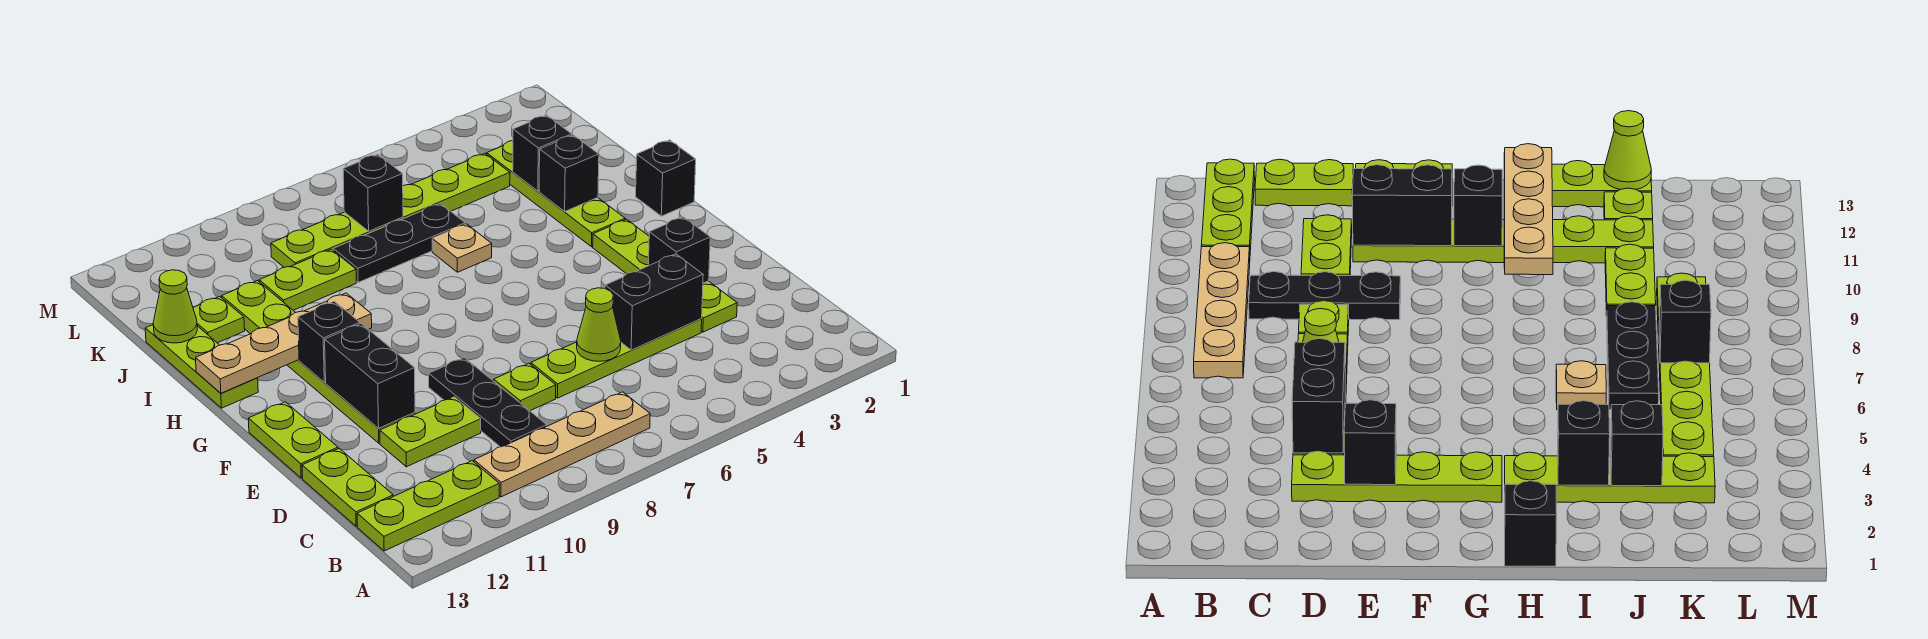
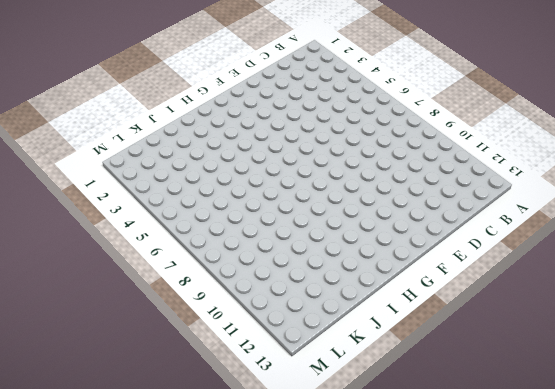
none -> tan 1x4 plate [474,392,650,497]
none -> lime 1x3 plate [357,461,499,551]
none -> black 1x3 plate [429,358,547,447]

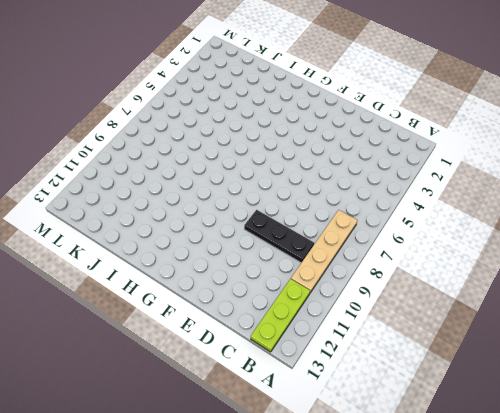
none -> lime 1x2 plate [302,448,393,526]
none -> lime 1x4 plate [593,219,737,332]
none -> lime 1x4 plate [531,319,702,398]

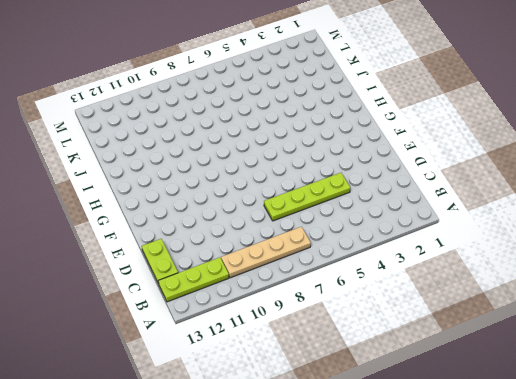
none -> black 1x3 plate [429,358,547,447]
none -> lime 1x4 plate [593,219,737,332]
none -> lime 1x1 plate [494,364,556,411]

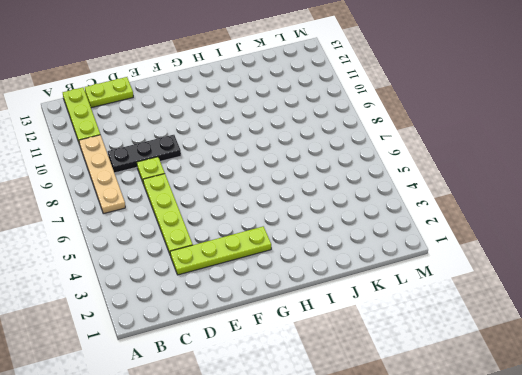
none -> lime 1x2 plate [380,397,481,467]
none -> lime 1x6 plate [222,281,415,443]
none -> lime 1x2 plate [248,402,338,478]

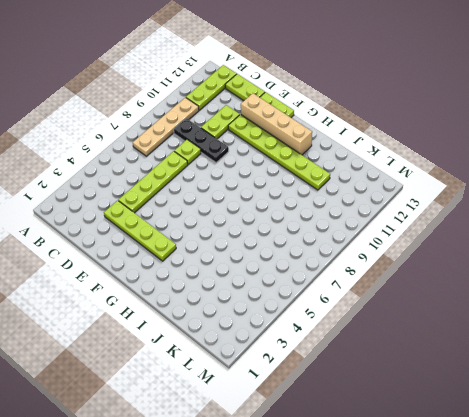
tan 1x4 brick [241,93,312,155] -> none
none -> black 1x1 brick [636,140,696,216]
none -> lime 1x4 plate [487,141,625,247]
none -> lime 1x3 plate [145,325,258,408]

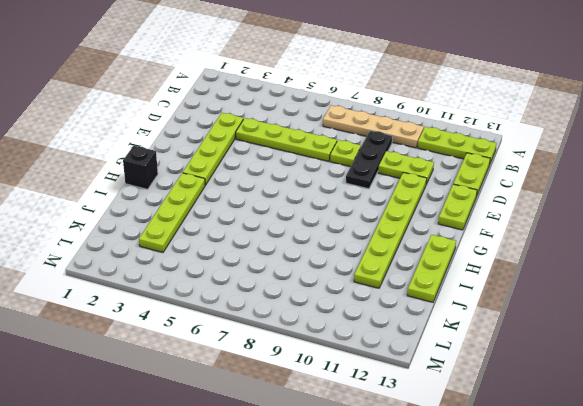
none -> tan 1x1 plate [432,224,492,272]
none -> black 1x3 plate [333,203,465,282]
none -> lime 1x2 plate [259,249,356,310]

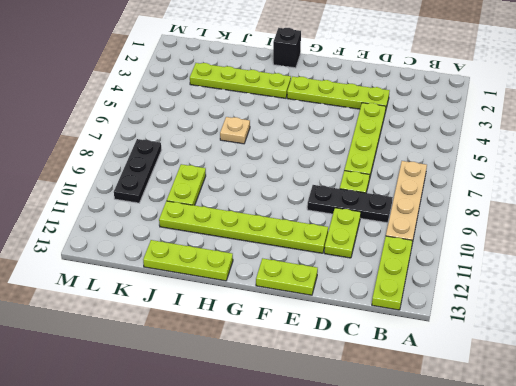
black 1x3 plate [114,139,161,203] -> black 1x3 plate moved to [333,203,465,282]
none -> lime 1x2 plate [302,448,393,526]
none -> lime 1x1 plate [193,296,245,343]
none -> lime 1x6 plate [271,154,510,267]

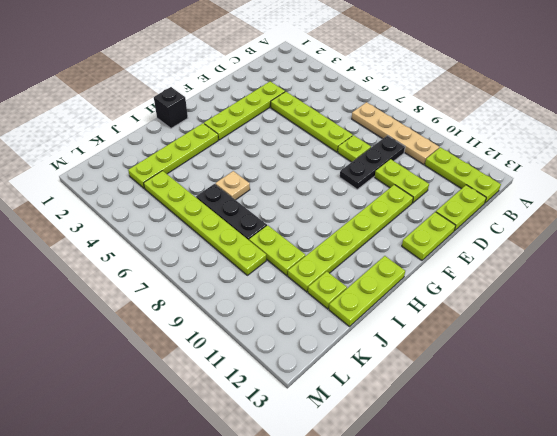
none -> black 1x2 brick [605,254,703,350]
none -> lime 1x1 cone [577,288,621,361]
none -> black 1x1 brick [648,217,710,283]

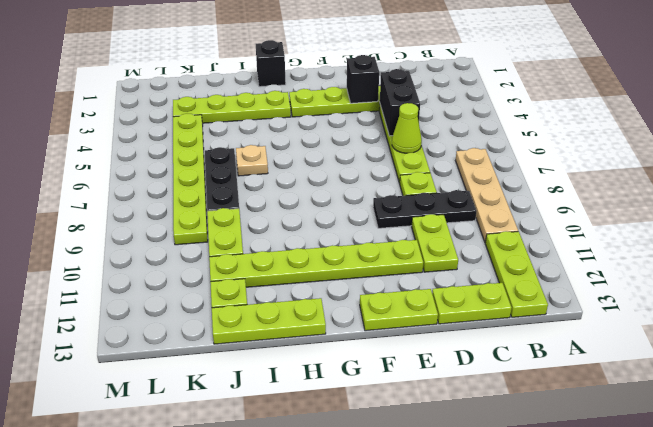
none -> black 1x2 brick [325,324,415,428]
none -> black 1x1 brick [298,301,360,382]
none -> tan 1x4 plate [196,293,372,393]

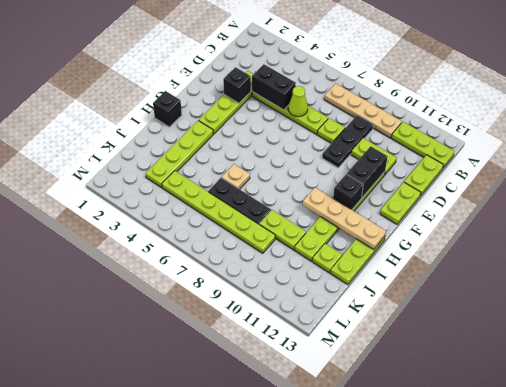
none -> black 1x1 brick [539,135,599,212]
none -> black 1x1 brick [513,115,572,191]
none -> lime 1x1 cone [153,270,197,343]

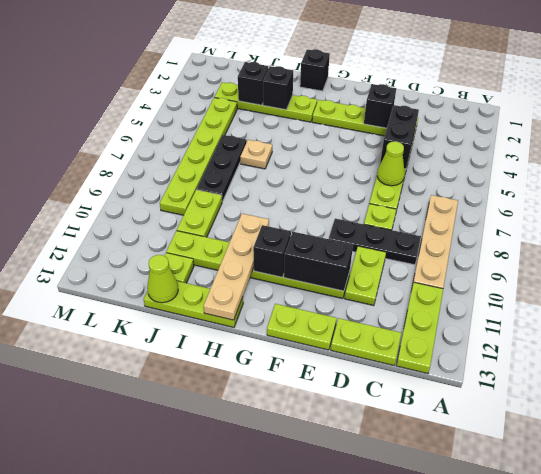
none -> black 1x1 brick [343,154,403,231]

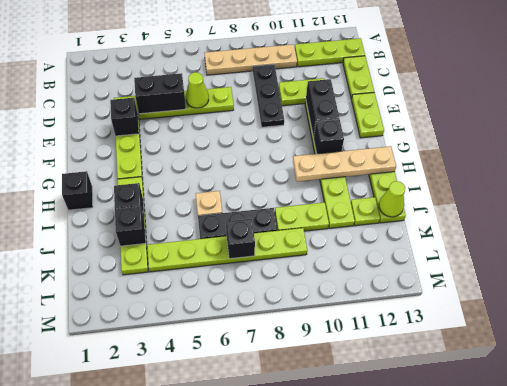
none -> lime 1x1 plate [494,364,556,411]

